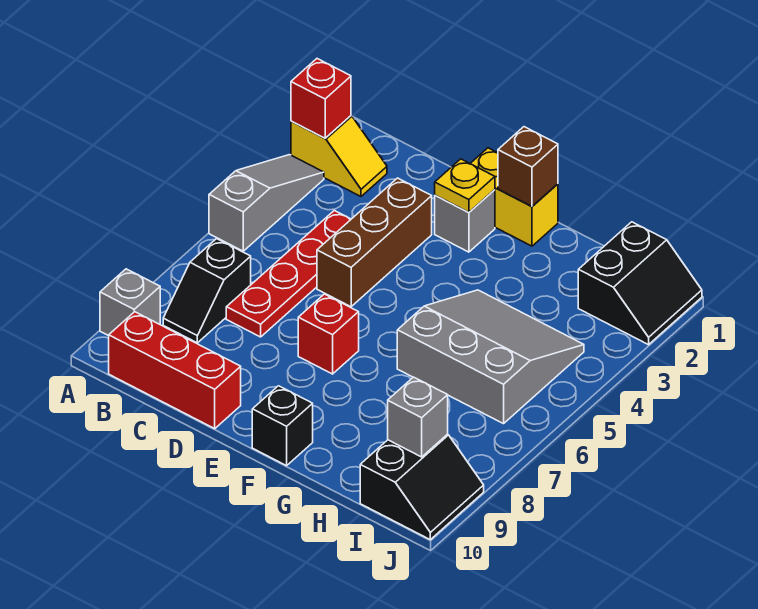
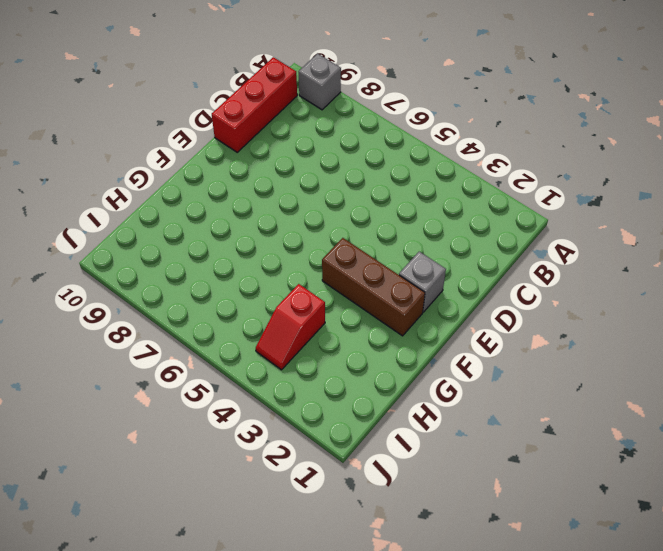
brown 1x3 brick [322,238,425,336] -> brown 1x3 brick moved to [317,178,432,307]
red 1x2 slope [256,284,325,370] -> grey 3x3 slope [397,290,584,424]
none -> yellow 1x2 slope [291,116,387,196]
none -> grey 1x3 slope [209,155,324,251]
none -> black 1x2 slope [163,239,251,343]

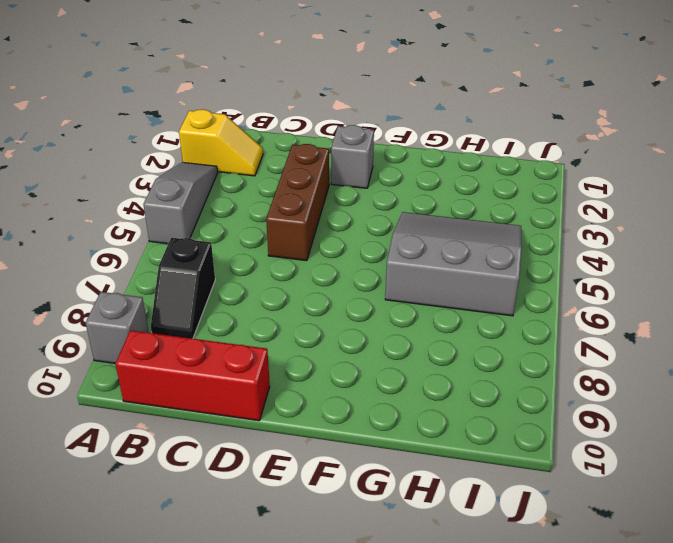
none -> red 1x4 plate [226,210,351,337]
none -> yellow 1x2 brick [470,148,558,246]
none -> red 1x1 brick [298,294,359,374]

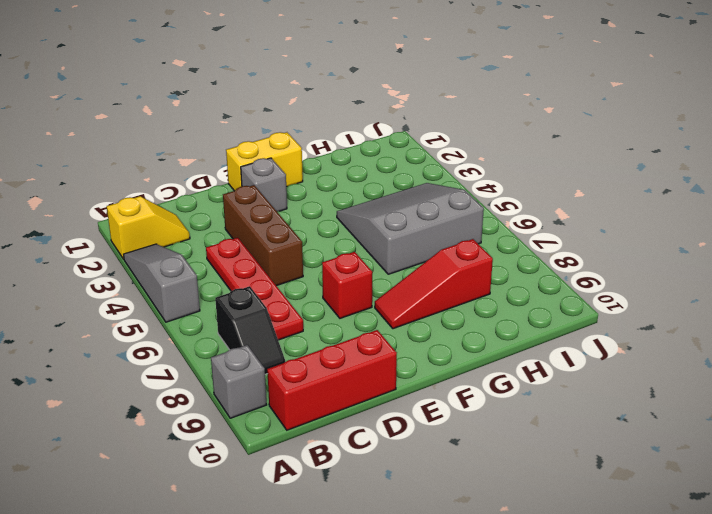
red 1x3 slope [375,239,493,329] -> none
none -> black 1x1 brick [252,386,313,466]
none -> black 2x2 slope [578,222,702,345]
none -> black 2x2 slope [360,434,484,540]

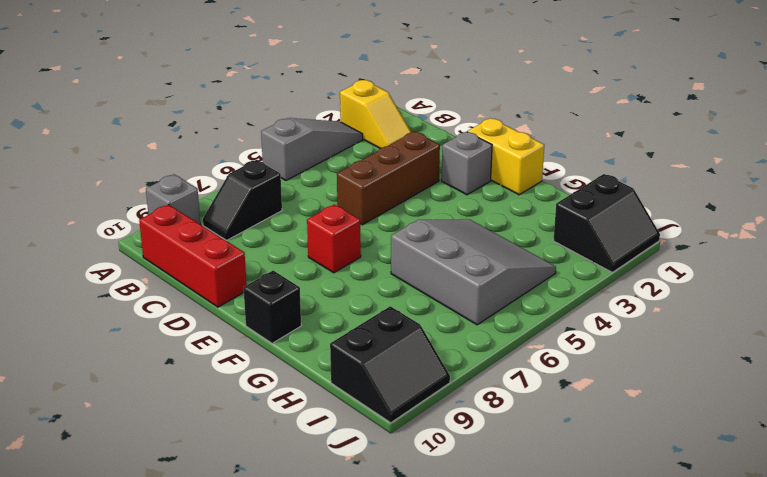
none -> red 1x4 plate [226,210,351,337]
none -> red 1x1 brick [291,59,351,138]
none -> yellow 1x1 plate [435,159,495,212]

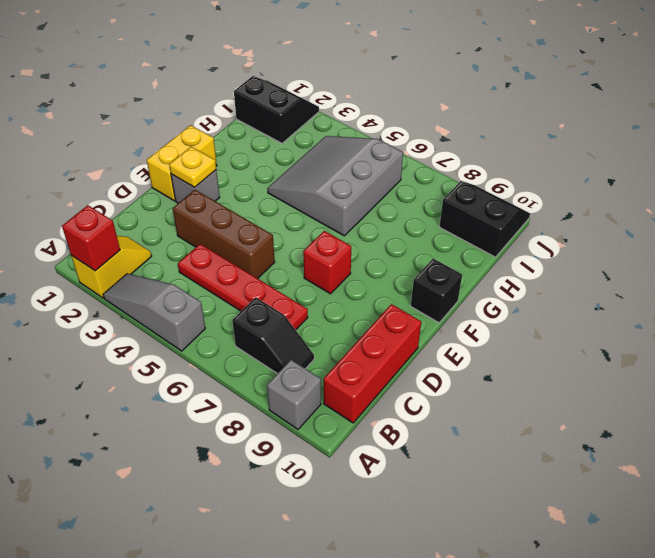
none -> brown 1x1 brick [498,127,558,206]
none -> grey 1x1 brick [388,377,448,457]

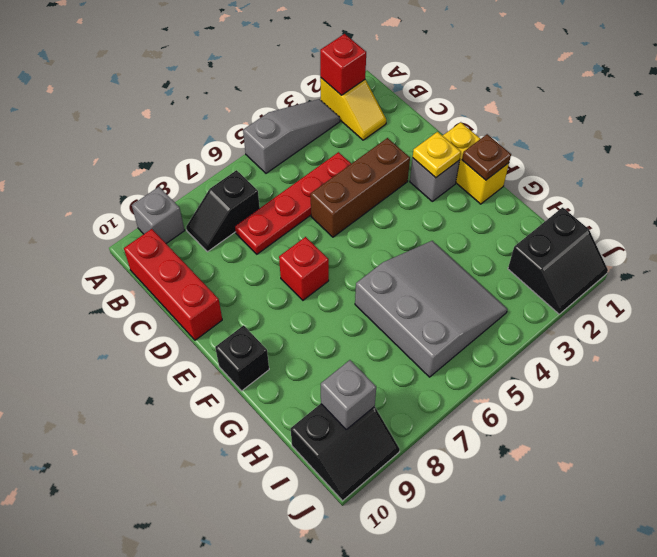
brown 1x1 plate [462,134,511,180] -> brown 1x1 brick [498,127,558,206]

